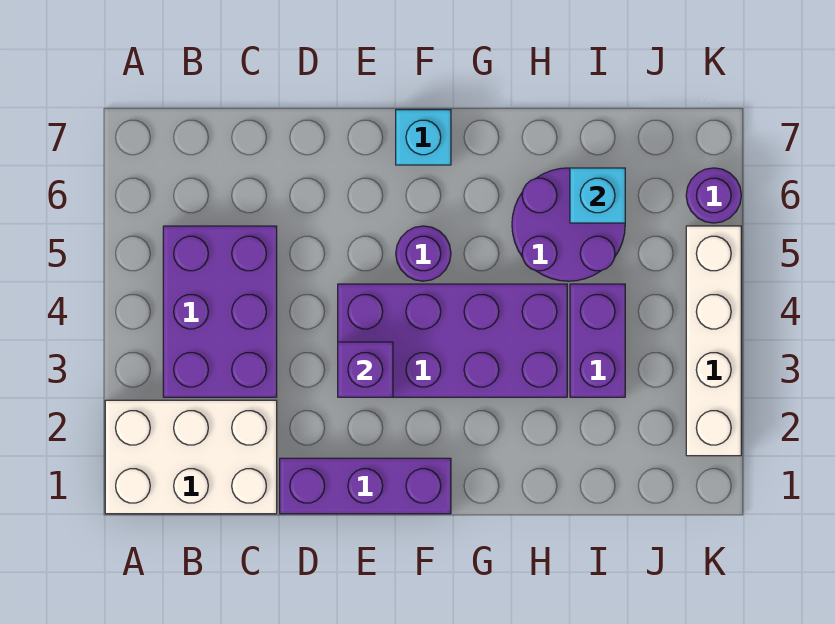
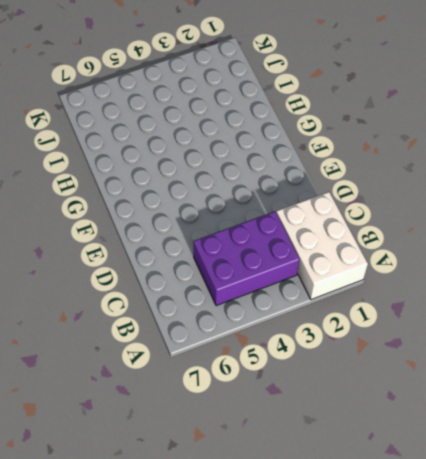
none -> purple 1x3 brick [280,458,451,514]
none -> purple 2x4 brick [338,284,567,397]
none -> purple 1x1 round brick [396,226,451,281]

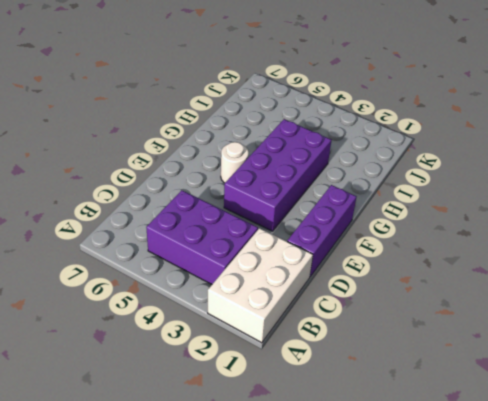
white 1x1 round brick [221,142,249,183] -> purple 1x1 round brick [396,226,451,281]
none -> cyan 1x1 brick [396,110,451,165]
none -> purple 2x2 round brick [512,168,625,281]
none -> purple 1x2 brick [570,284,625,397]

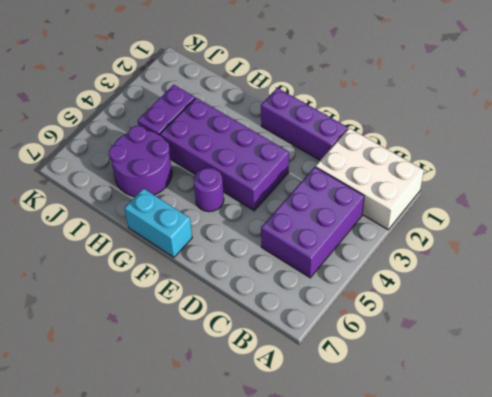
cyan 1x2 brick [124,189,192,257] -> cyan 1x1 brick [396,110,451,165]
none -> white 1x4 brick [686,226,741,456]
none -> purple 1x1 round brick [686,168,741,223]
none -> purple 1x1 brick [338,342,393,397]

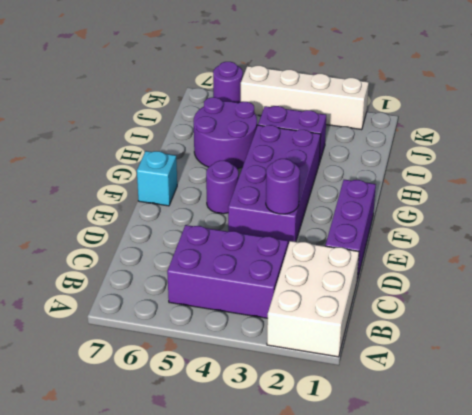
purple 1x1 round brick [266,159,300,214] -> purple 1x1 brick [338,342,393,397]
none -> cyan 1x1 brick [570,168,625,223]

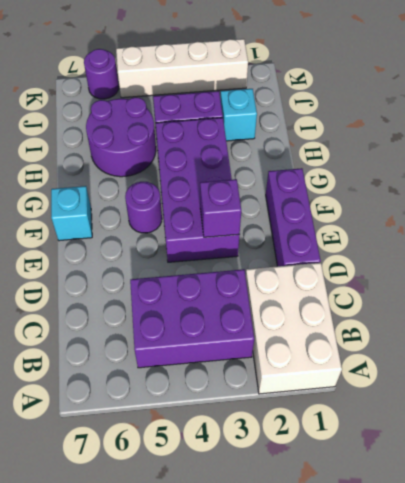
cyan 1x1 brick [221,89,257,141] -> cyan 1x1 brick moved to [570,168,625,223]

